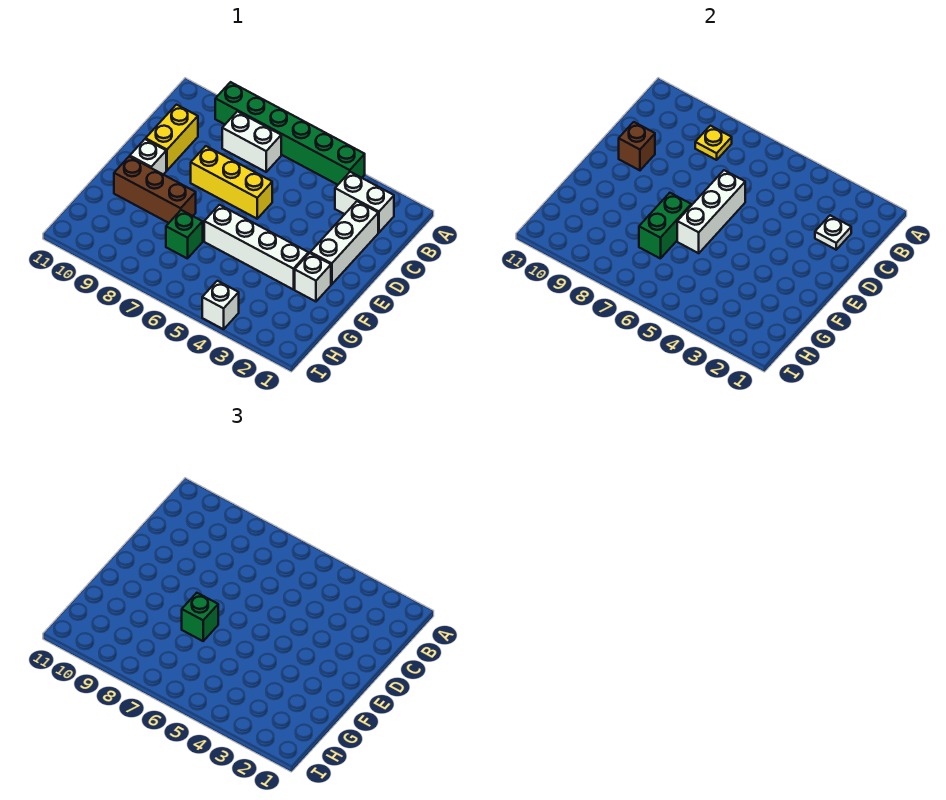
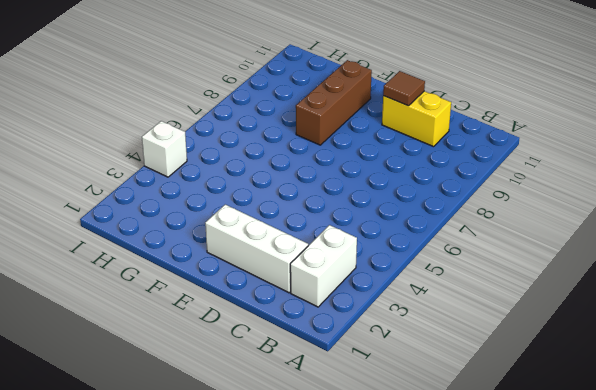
brown 1x1 tile [383,71,425,106] -> brown 1x1 brick [619,122,655,170]
none -> green 1x6 brick [215,82,365,185]
none -> white 1x2 brick [222,111,281,172]
none -> yellow 1x3 brick [191,146,272,219]

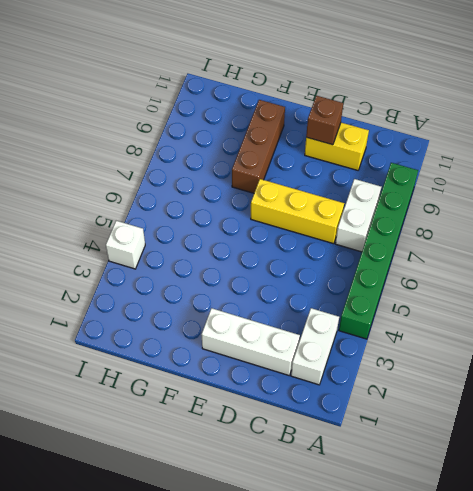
yellow 1x3 brick [251,179,344,244] -> yellow 1x3 brick turned to [191,146,272,219]
none -> white 1x1 brick [130,139,166,175]
none -> white 1x1 brick [295,253,331,302]
none -> white 1x4 brick [204,205,309,290]

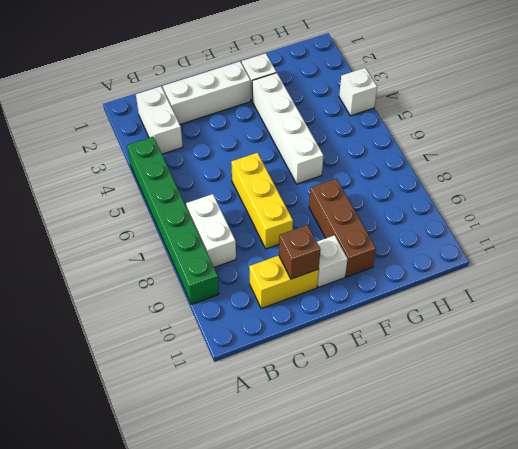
none -> green 1x1 brick [166,210,203,259]
none -> yellow 1x1 plate [695,126,732,160]
none -> white 1x1 plate [815,215,851,250]

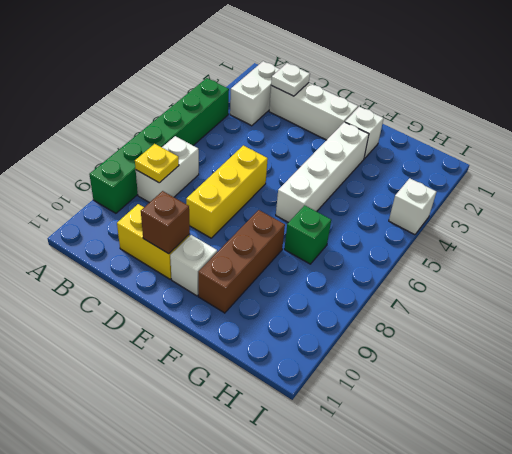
none -> white 1x3 brick [677,170,745,253]
none -> green 1x2 brick [639,193,691,259]
none -> green 1x1 brick [182,593,218,641]

